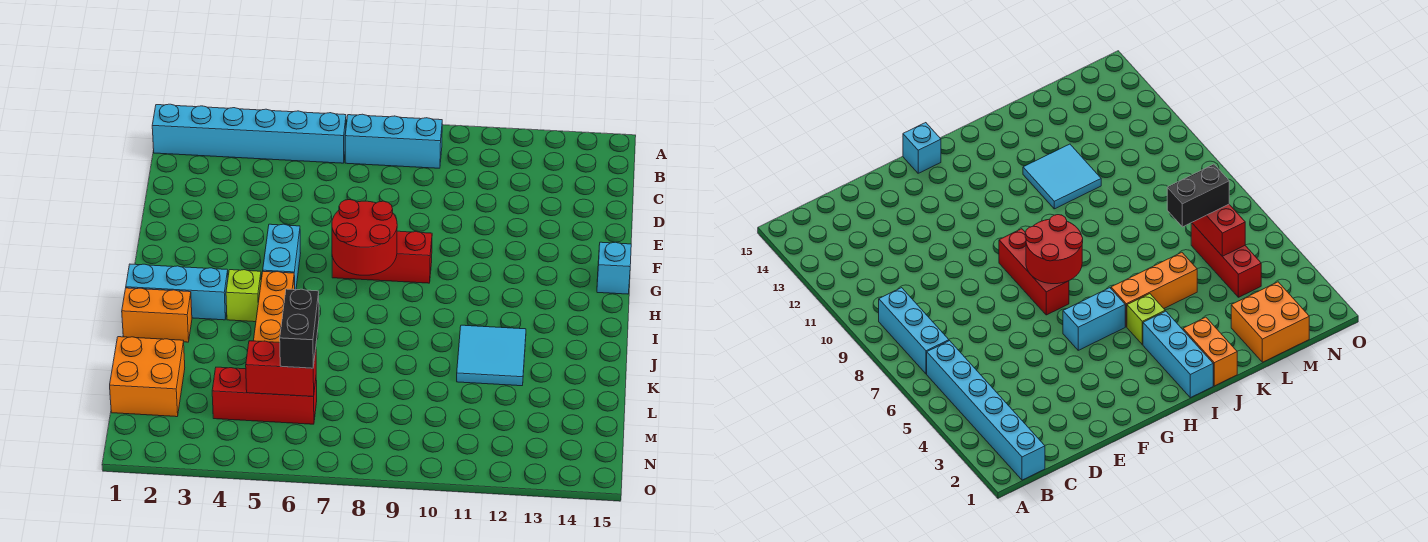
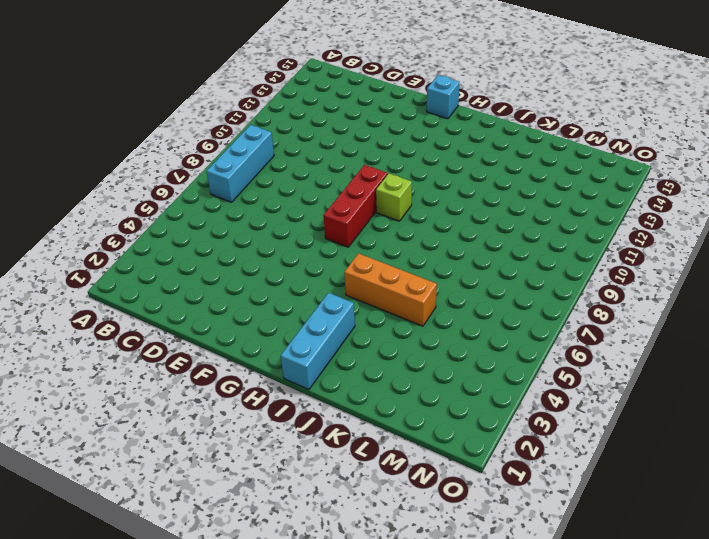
lime 1x1 brick [376,173,412,221] -> lime 1x1 brick moved to [226,270,261,322]
none -> cyan 1x6 brick [152,104,346,163]
none -> cyan 1x2 brick [263,224,301,290]
none -> orange 1x2 brick [122,288,192,342]

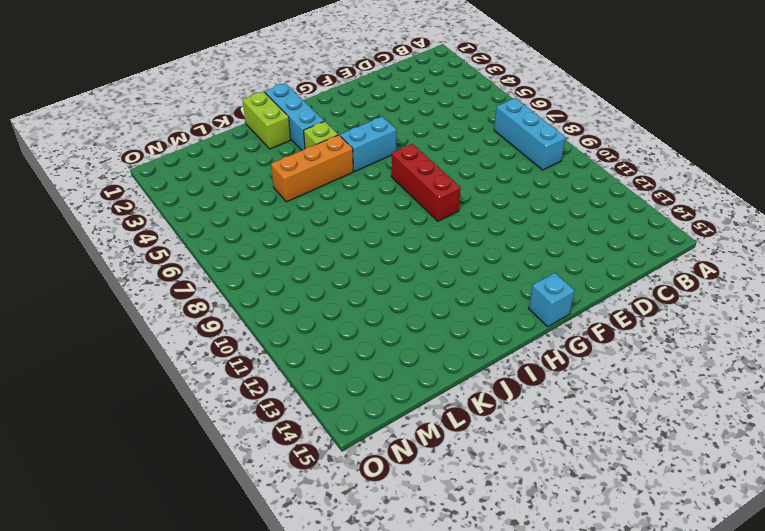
lime 1x2 brick [243,92,291,149] -> orange 1x2 brick [122,288,192,342]
none -> cyan 1x6 brick [152,104,346,163]
none -> cyan 2x2 tile [457,325,526,386]
none -> orange 2x2 brick [110,337,185,417]

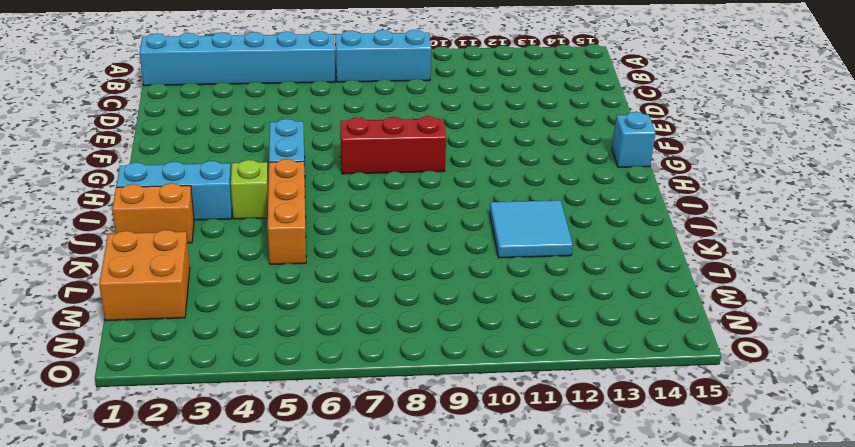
none -> red 1x3 brick [212,367,317,424]
none -> red 2x2 round brick [332,200,397,275]
none -> red 1x2 brick [246,341,316,397]

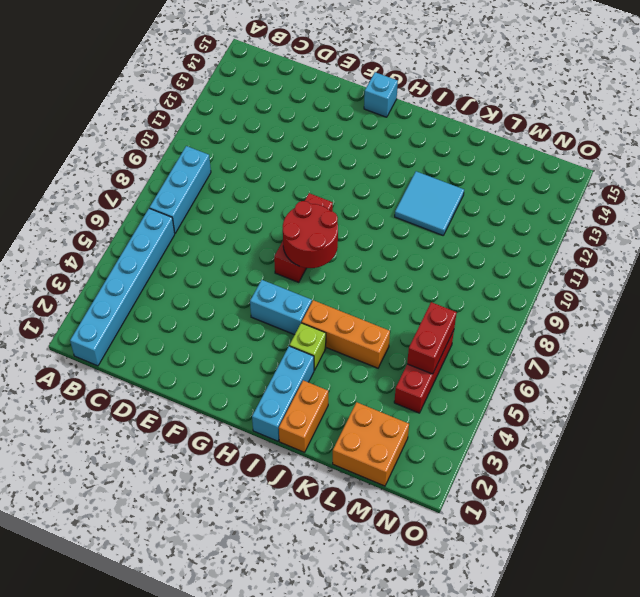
none -> black 1x2 brick [280,289,319,368]

